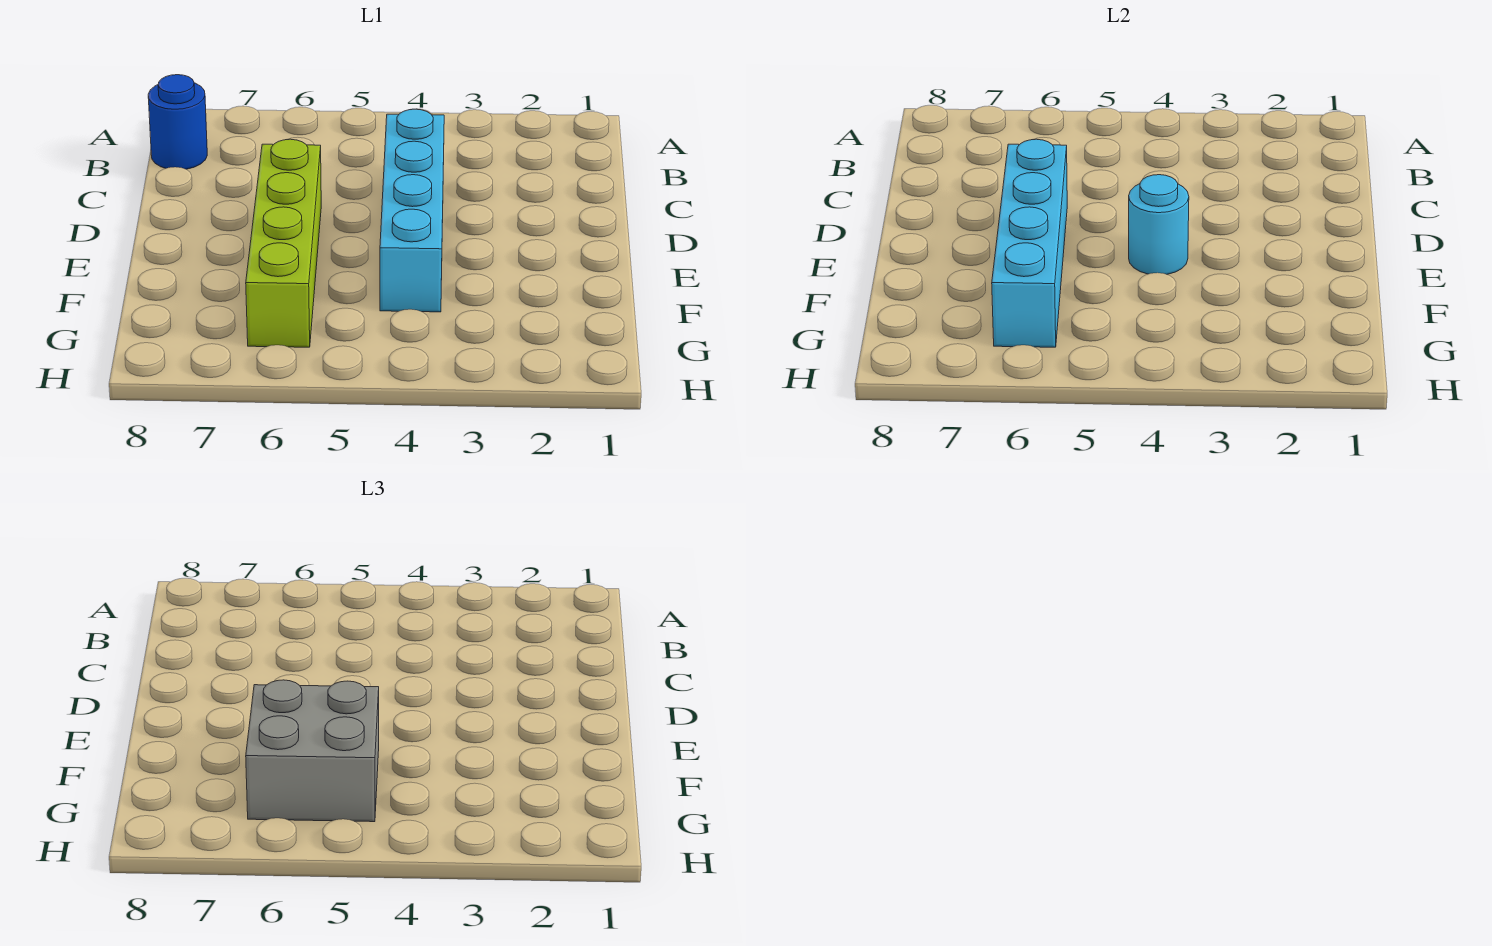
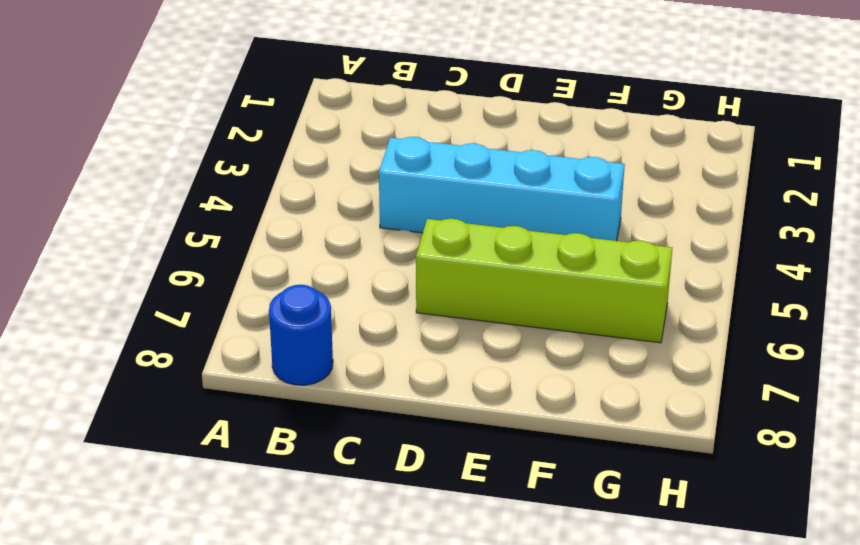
none -> cyan 1x4 brick [992,139,1067,347]
none -> cyan 1x1 round brick [1129,175,1189,274]

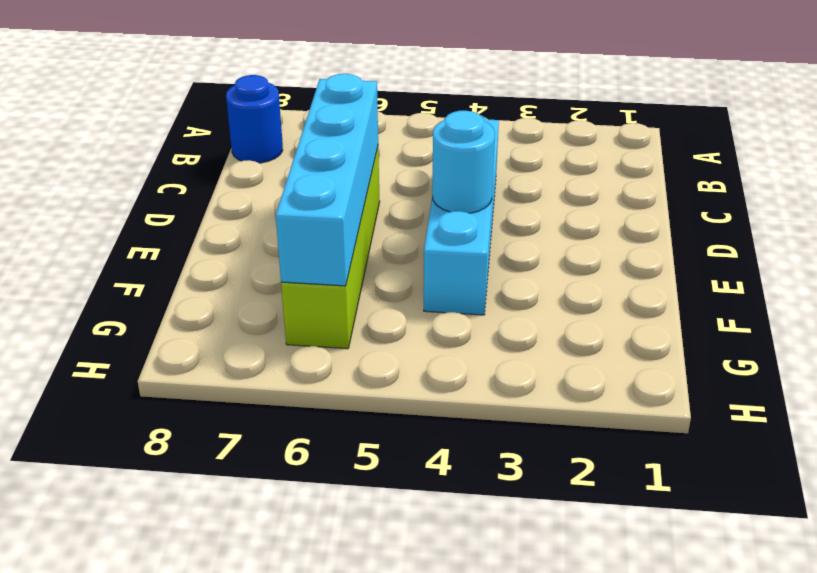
none -> grey 2x2 brick [246,680,379,822]

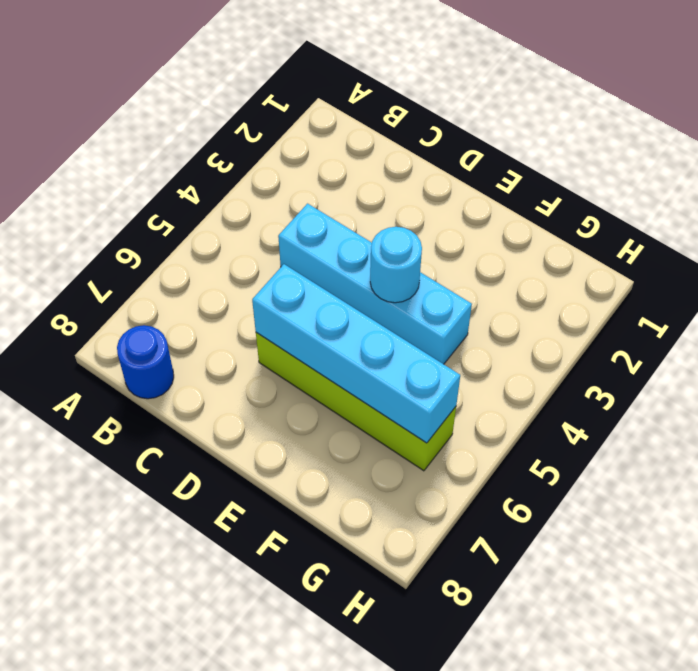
none -> grey 2x2 brick [246,680,379,822]

